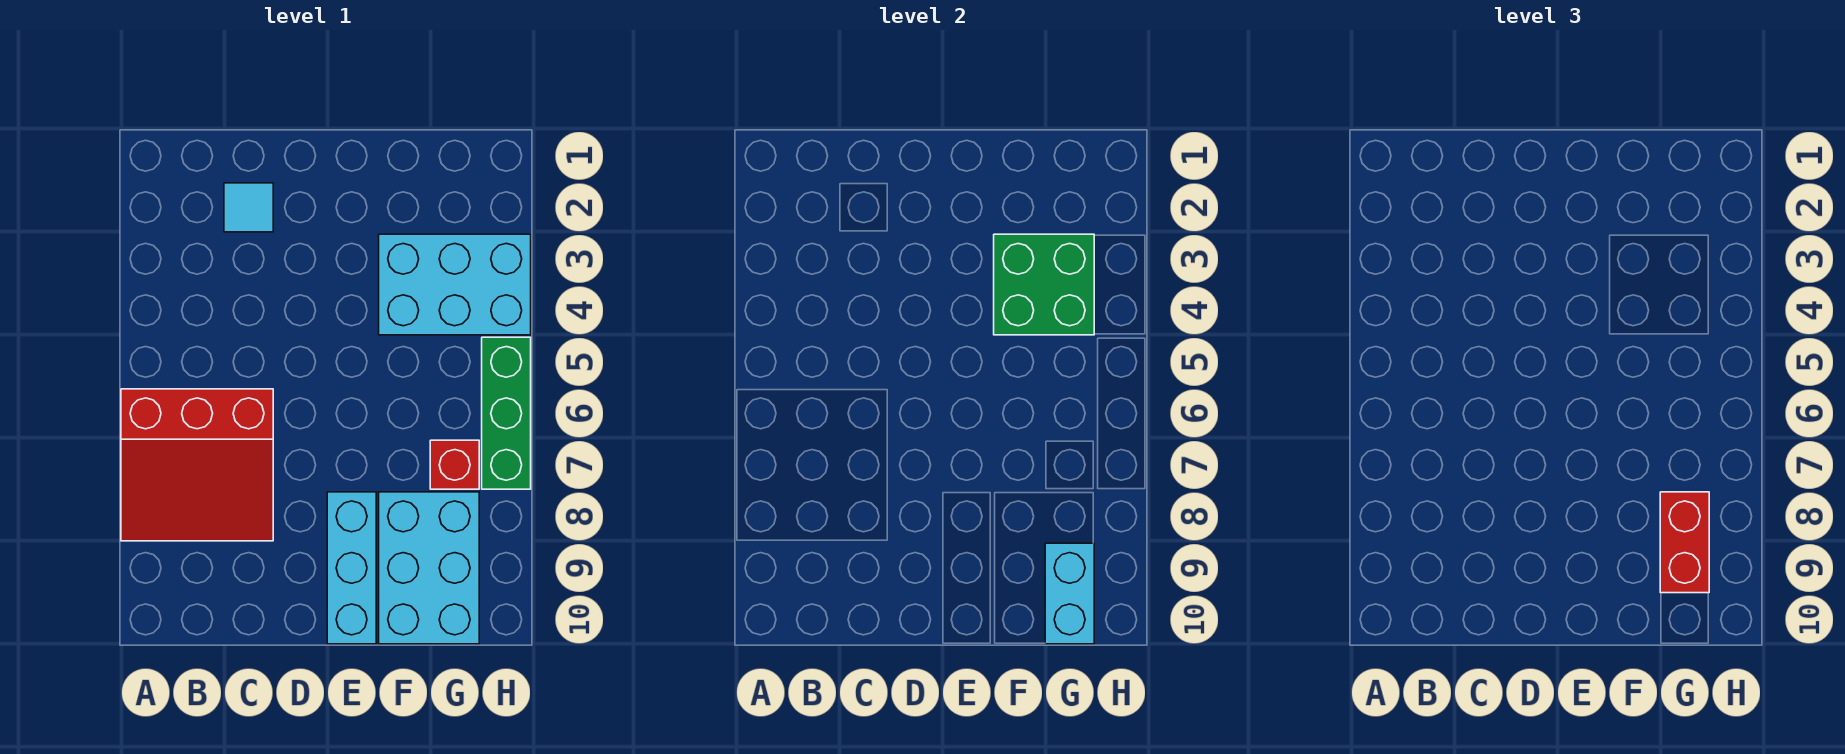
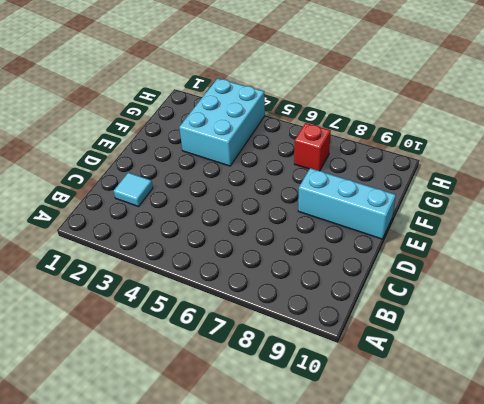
none -> red 3x3 slope [121,389,273,541]
none -> cyan 2x3 brick [379,492,479,644]

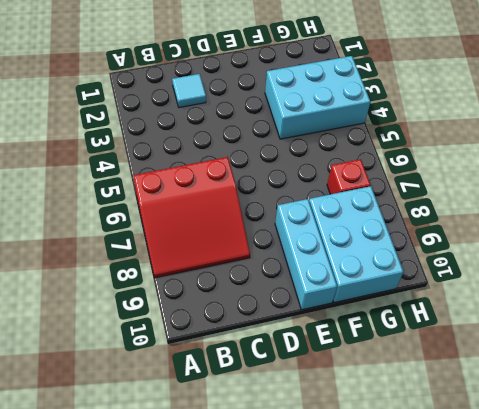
none -> green 1x3 brick [482,337,531,489]
none -> green 2x2 brick [994,234,1094,335]

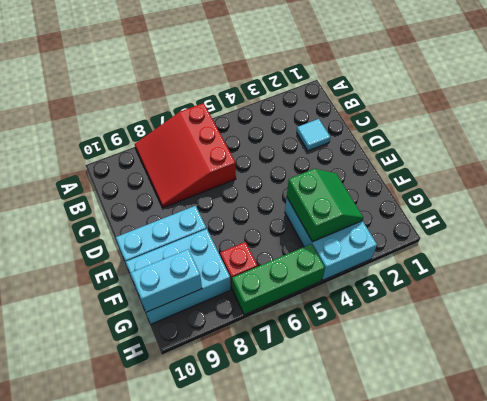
green 2x2 slope [287,169,363,242] -> green 2x2 brick [994,234,1094,335]
none -> red 1x2 brick [1660,492,1709,593]

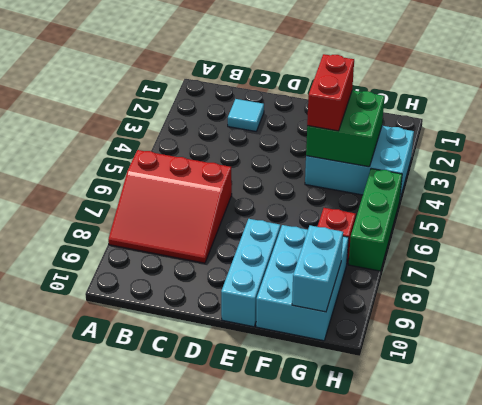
red 1x2 brick [307,54,354,131] -> red 1x2 brick moved to [1660,492,1709,593]

